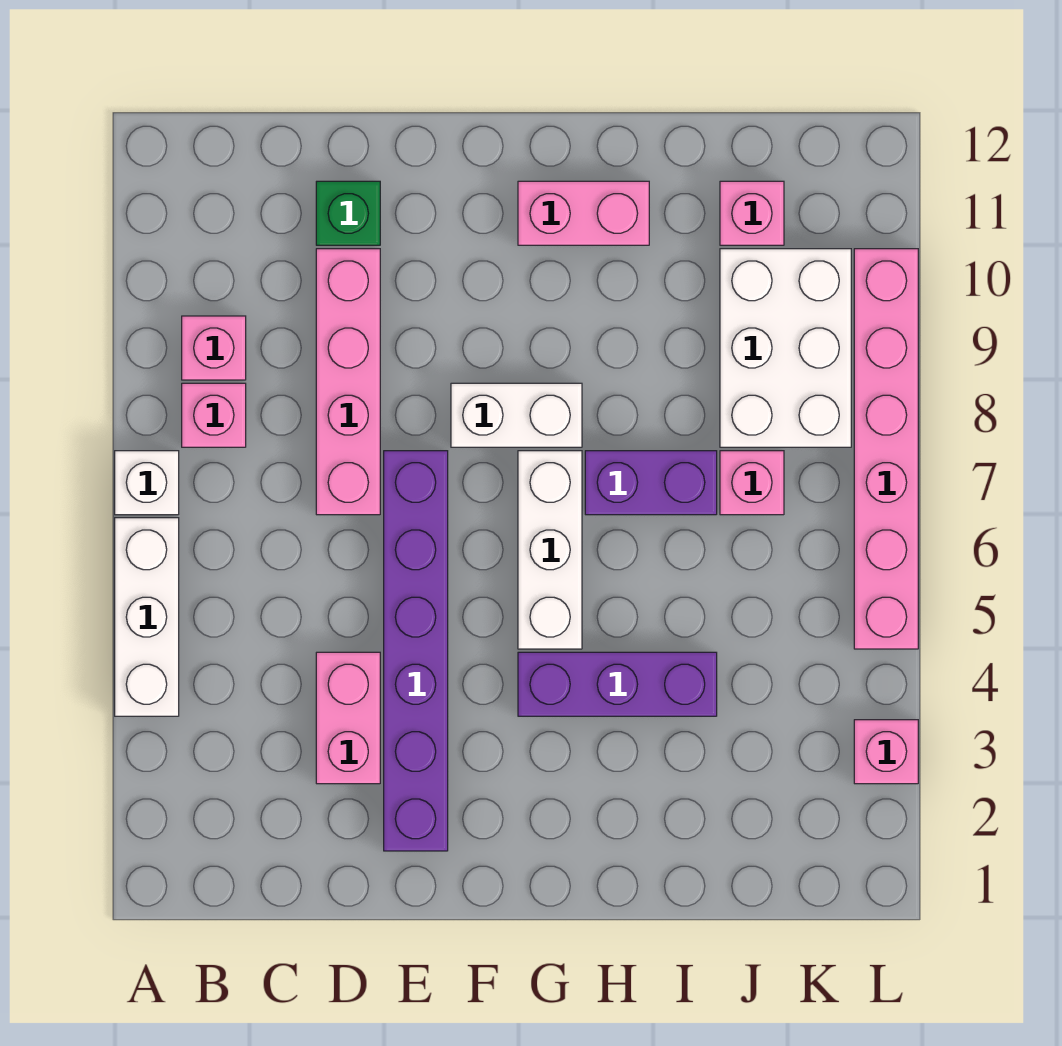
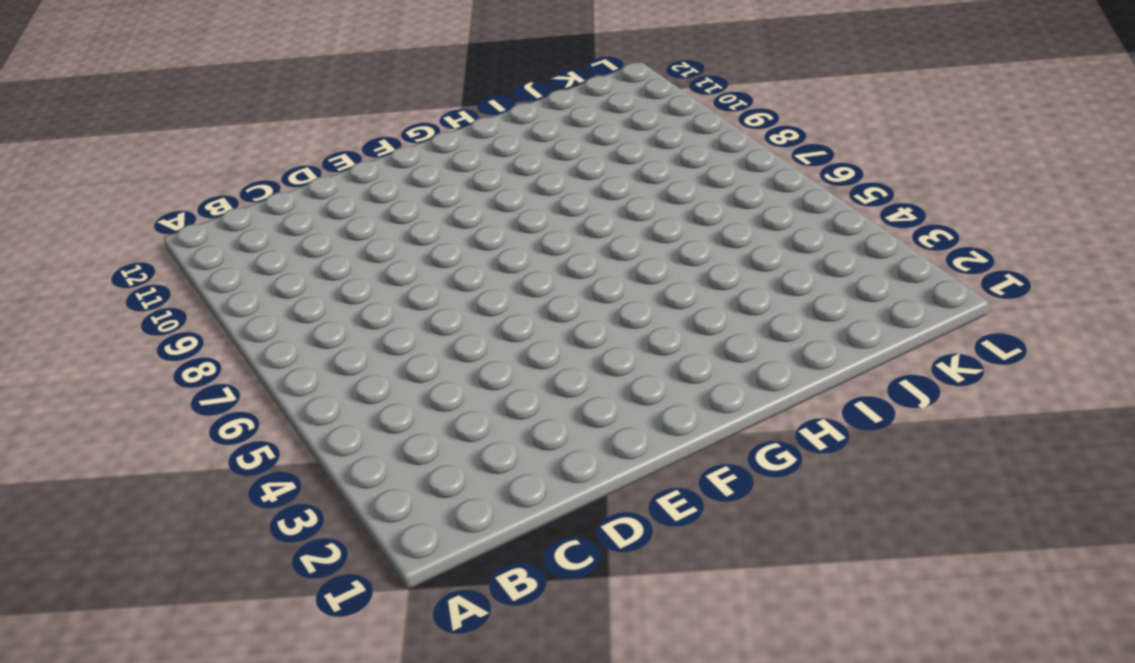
none -> white 1x3 brick [115,518,179,716]
none -> white 1x1 brick [115,451,179,515]
none -> pink 1x1 brick [182,383,246,447]

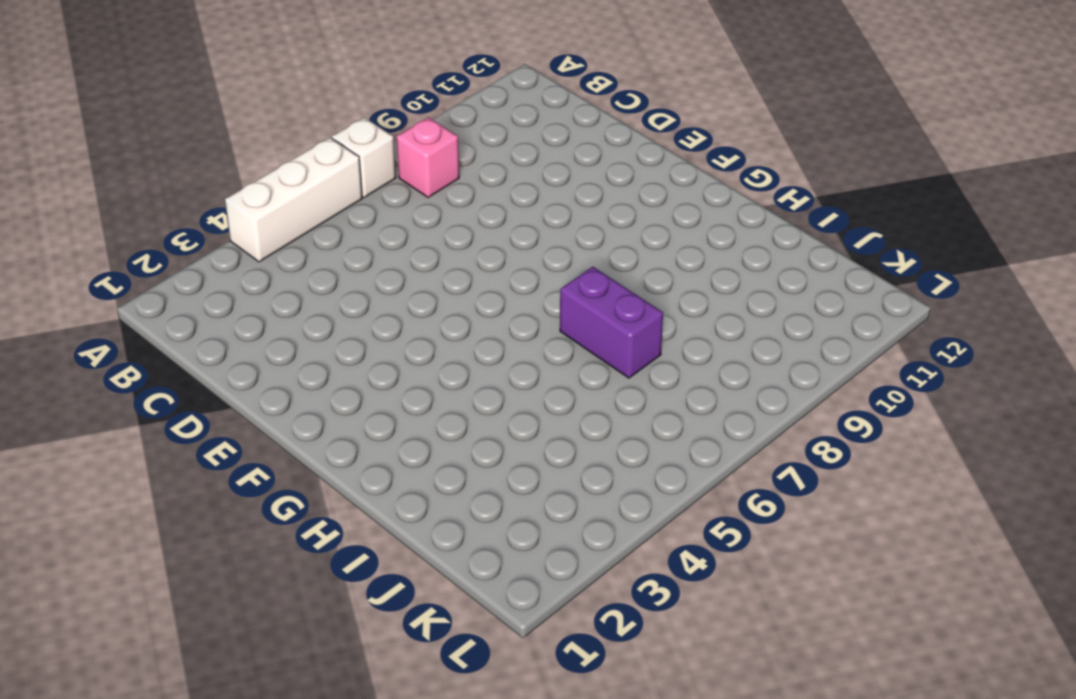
none -> pink 1x1 brick [182,316,246,380]
none -> pink 1x2 brick [316,652,380,784]
none -> pink 1x4 brick [316,249,380,515]

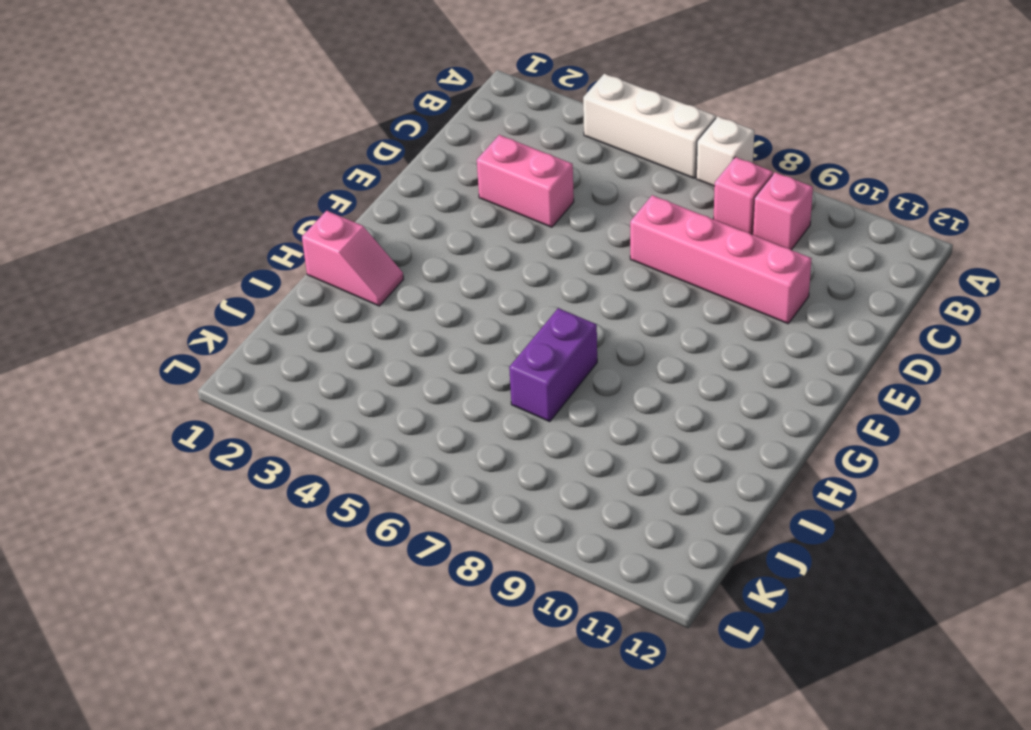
pink 1x2 slope [302,211,403,306] -> none
none -> green 1x1 brick [316,181,380,245]
none -> purple 1x6 brick [384,451,448,851]
none -> white 1x2 brick [451,383,582,447]

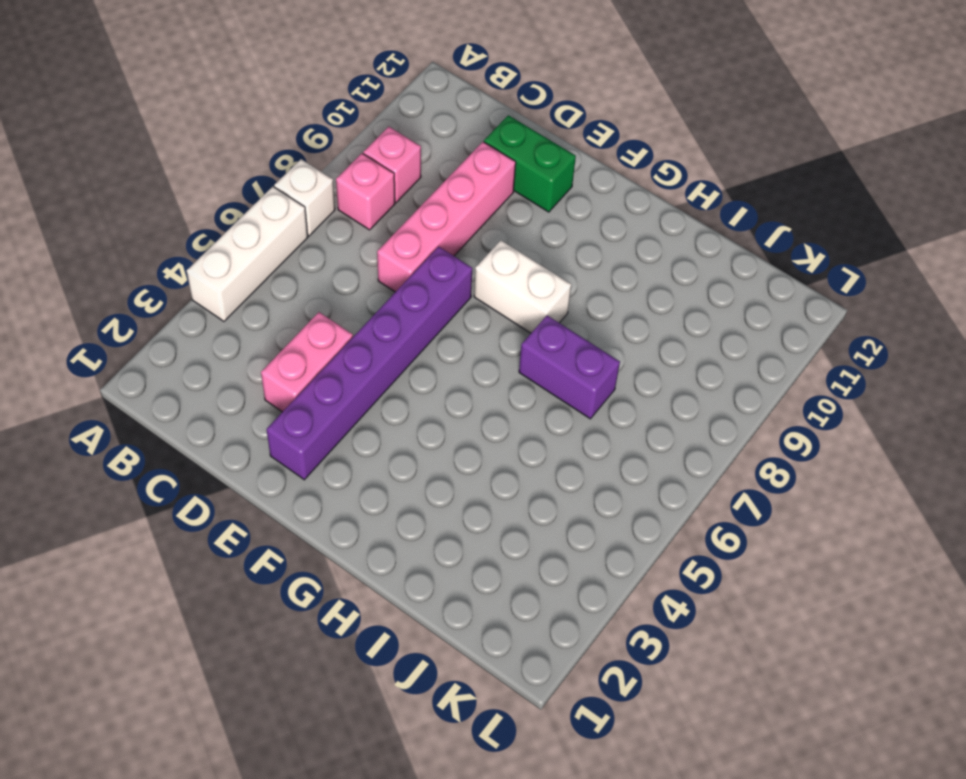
green 1x2 brick [484,115,576,212] -> green 1x1 brick [316,181,380,245]
none -> purple 1x3 brick [518,652,717,716]
none -> white 1x3 brick [518,451,582,649]
none -> pink 1x2 brick [518,181,649,245]

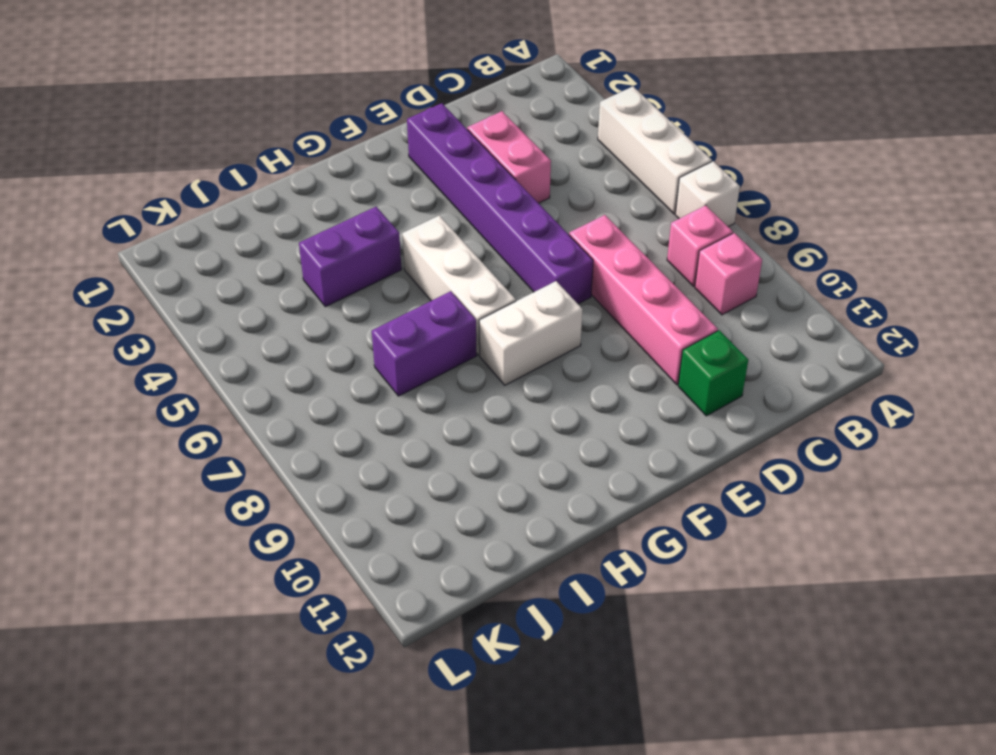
purple 1x2 brick [299,207,402,307] -> purple 1x3 brick [518,652,717,716]
none -> pink 1x2 brick [518,181,649,245]
none -> pink 1x1 brick [720,451,784,515]
none -> white 2x3 brick [720,249,851,447]

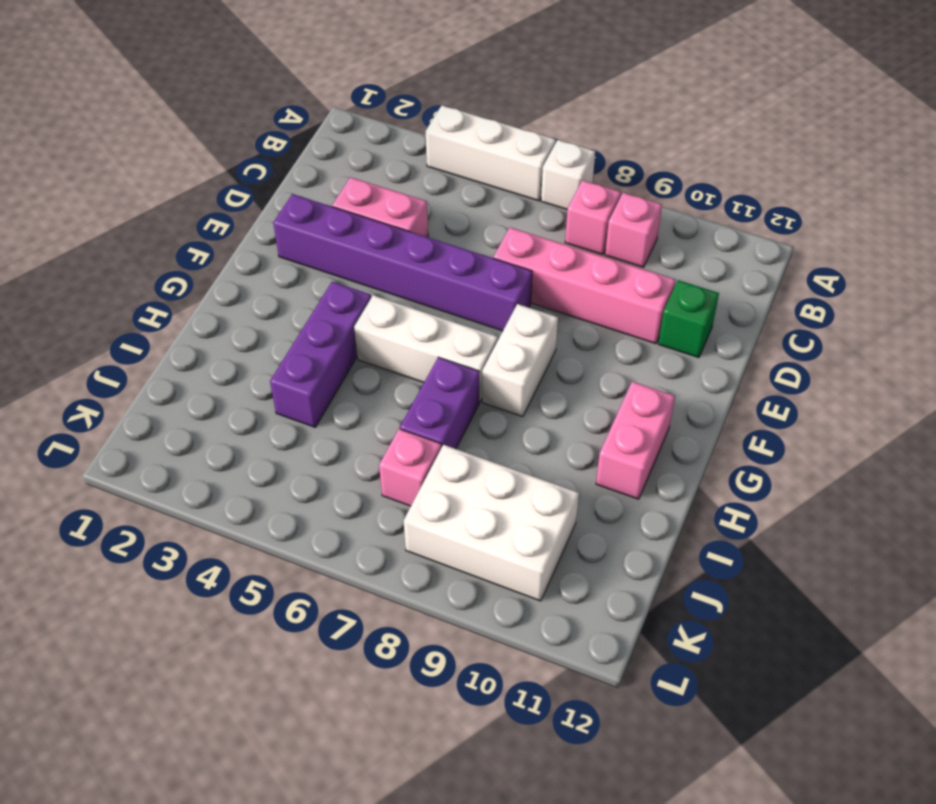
none -> pink 1x1 brick [720,181,784,245]
none -> pink 1x1 brick [854,720,918,784]
none -> pink 1x6 brick [854,249,918,649]

